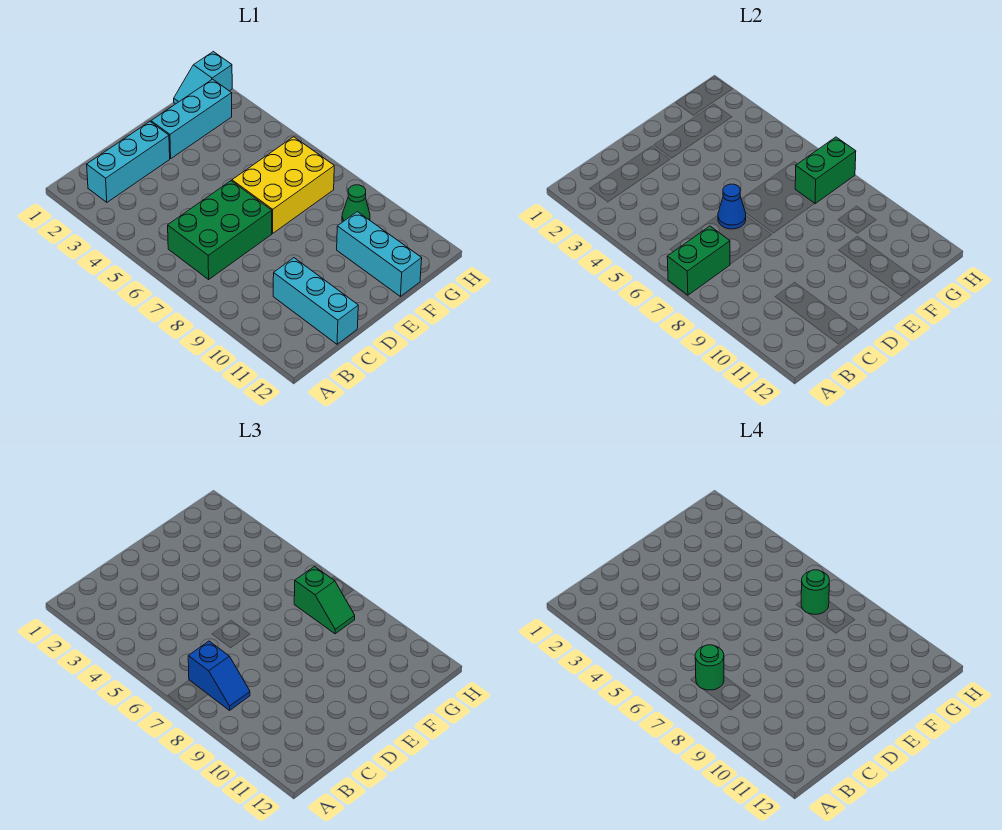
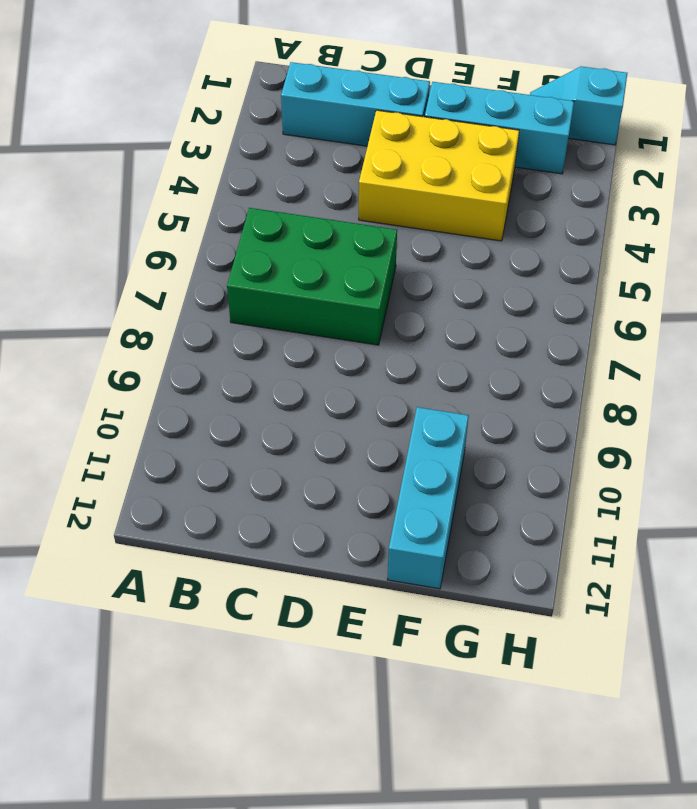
yellow 2x3 brick [359,110,519,241] -> yellow 2x3 brick moved to [232,137,334,234]
none -> cyan 1x3 brick [273,258,358,344]
none -> green 1x1 cone [342,185,370,222]
none -> green 1x2 brick [667,226,730,295]

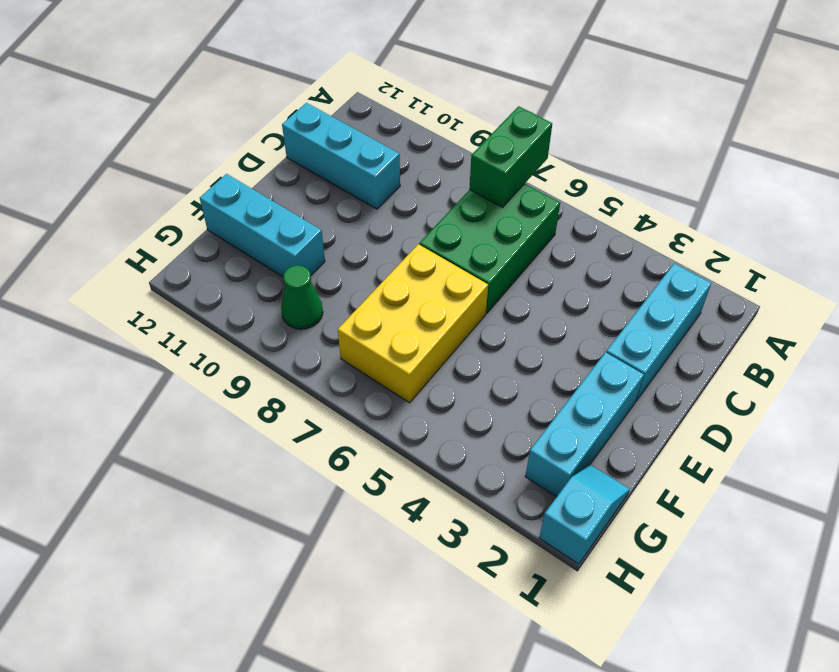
none -> blue 1x1 cone [718,184,746,229]
none -> green 1x2 brick [795,137,856,204]
none -> blue 1x2 slope [188,641,250,710]

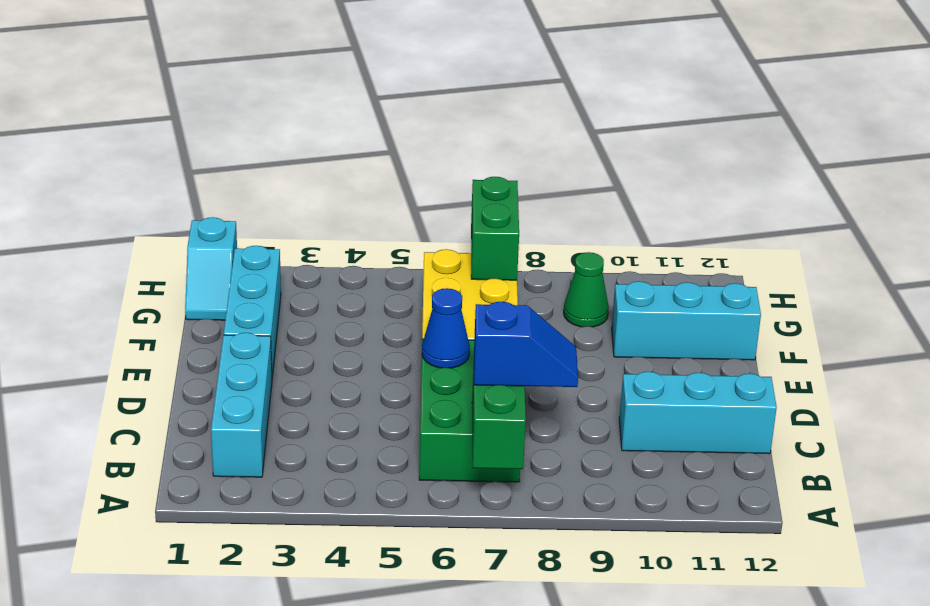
none -> green 1x2 slope [294,567,355,634]
none -> green 1x1 round brick [695,645,724,690]
none -> green 1x1 round brick [801,570,829,614]

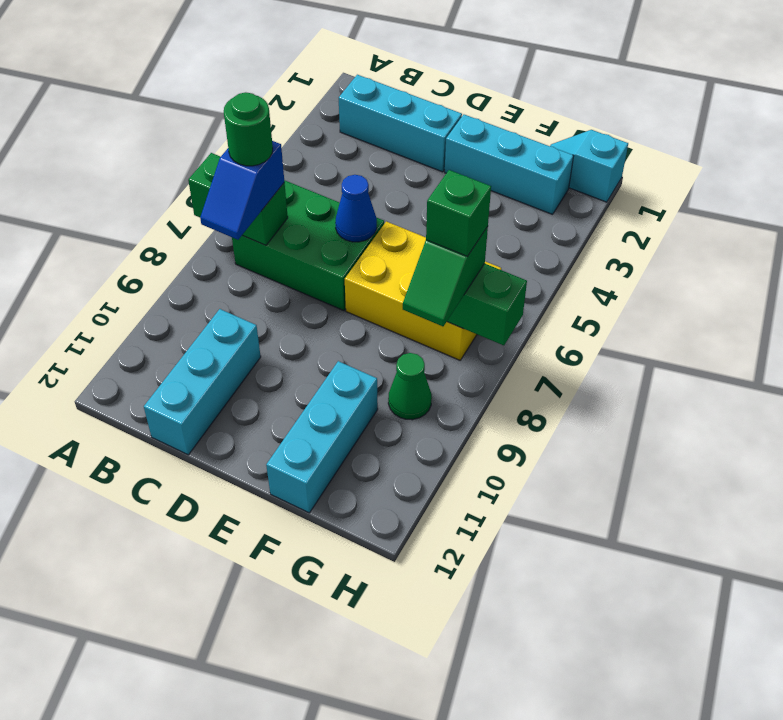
green 1x1 brick [426,170,491,256] -> green 1x1 round brick [801,570,829,614]

